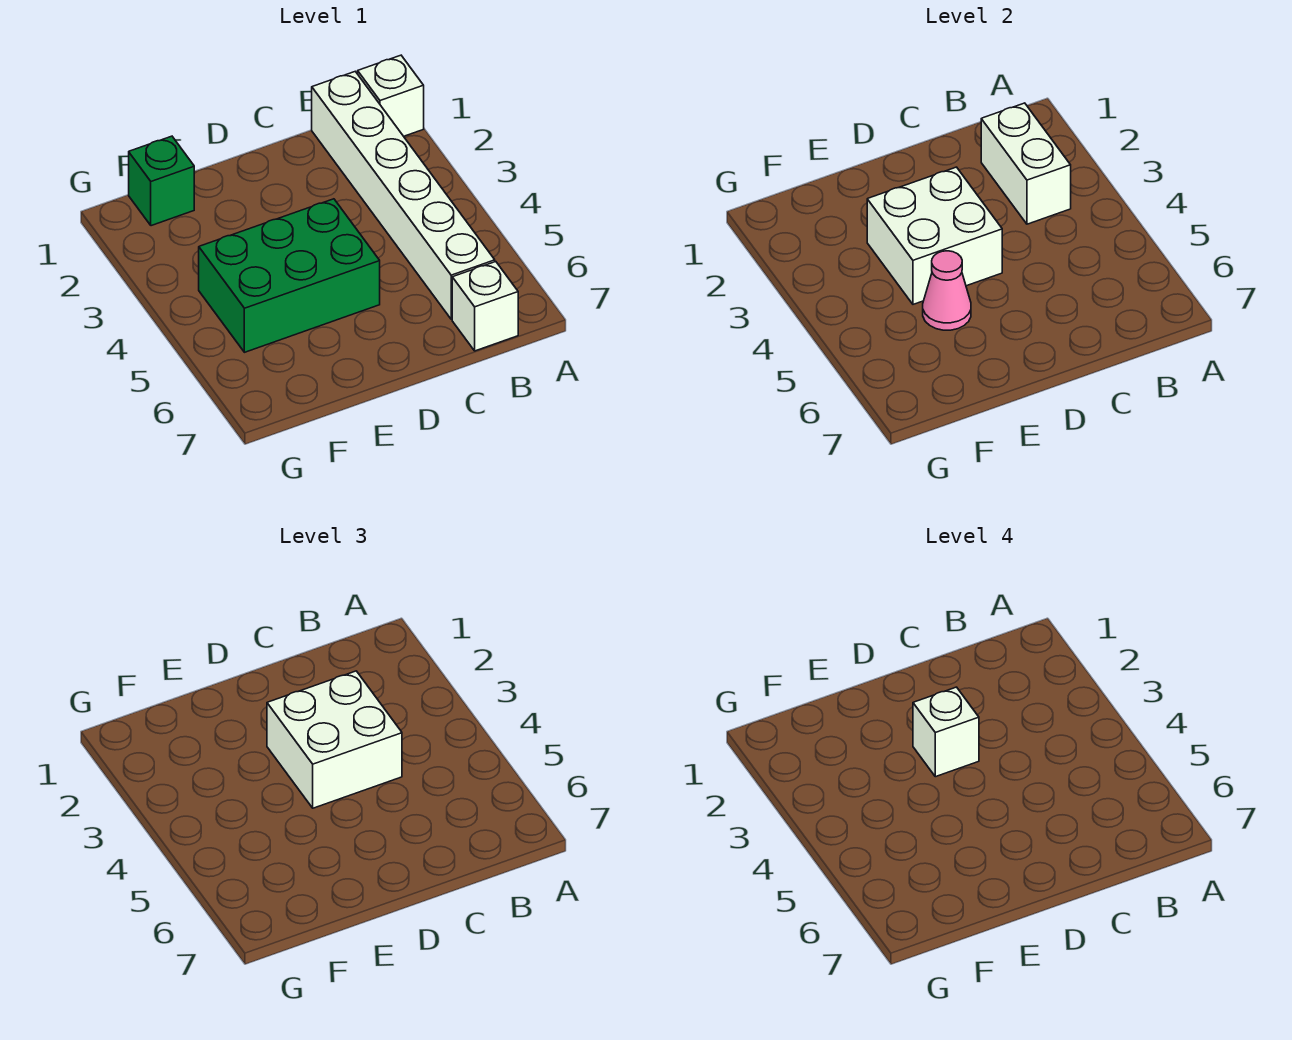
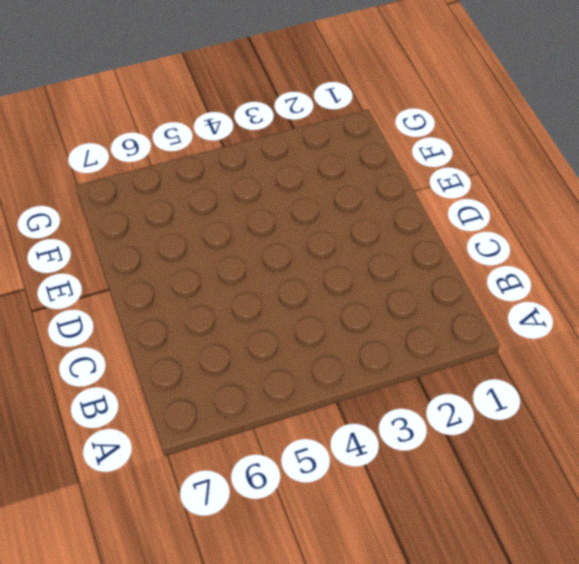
none -> white 1x1 brick [358,55,424,136]
none -> white 1x6 brick [312,72,495,319]

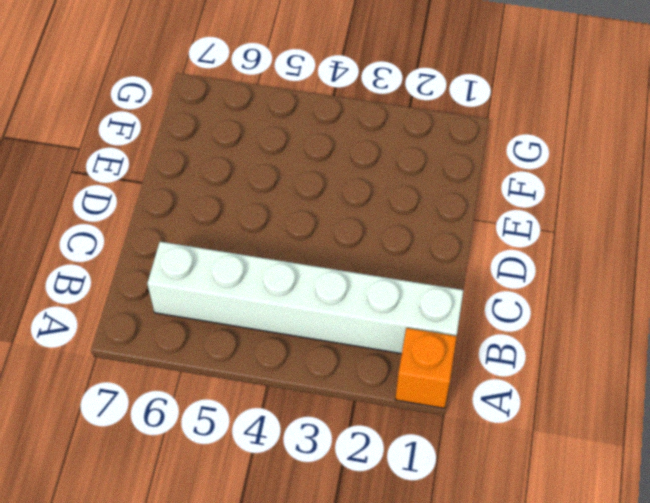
orange 1x1 brick [395,328,457,408] -> white 1x1 brick [358,55,424,136]
none -> white 1x1 brick [452,262,518,351]
none -> green 2x3 brick [199,199,380,352]

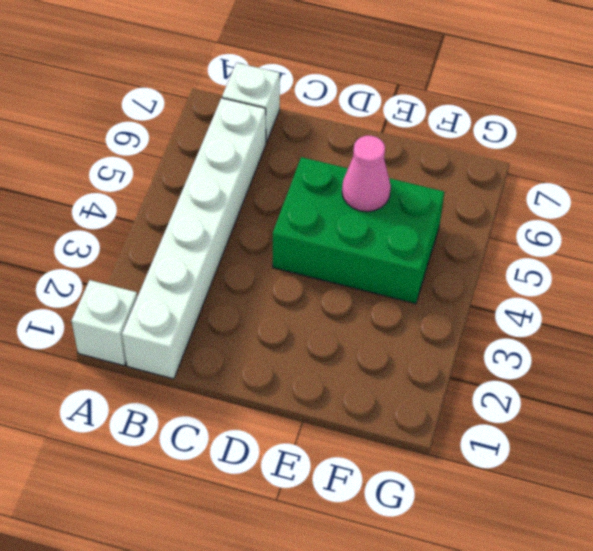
none -> green 1x1 brick [129,136,194,226]
none -> white 1x2 brick [981,103,1071,224]

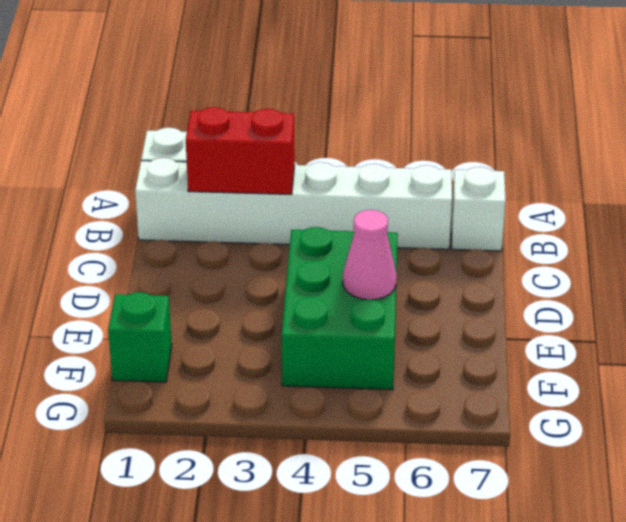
red 1x2 brick [186,107,295,195] -> white 1x2 brick [981,103,1071,224]
none -> white 2x2 brick [867,167,1002,304]
none -> white 2x2 brick [267,671,402,808]

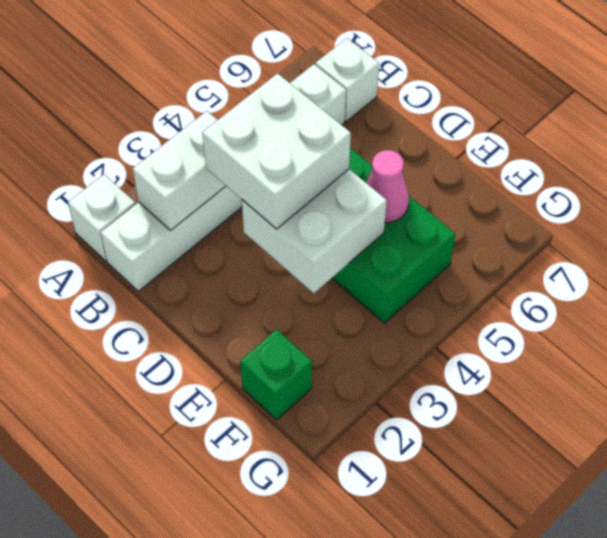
none -> white 1x1 brick [913,687,979,777]

